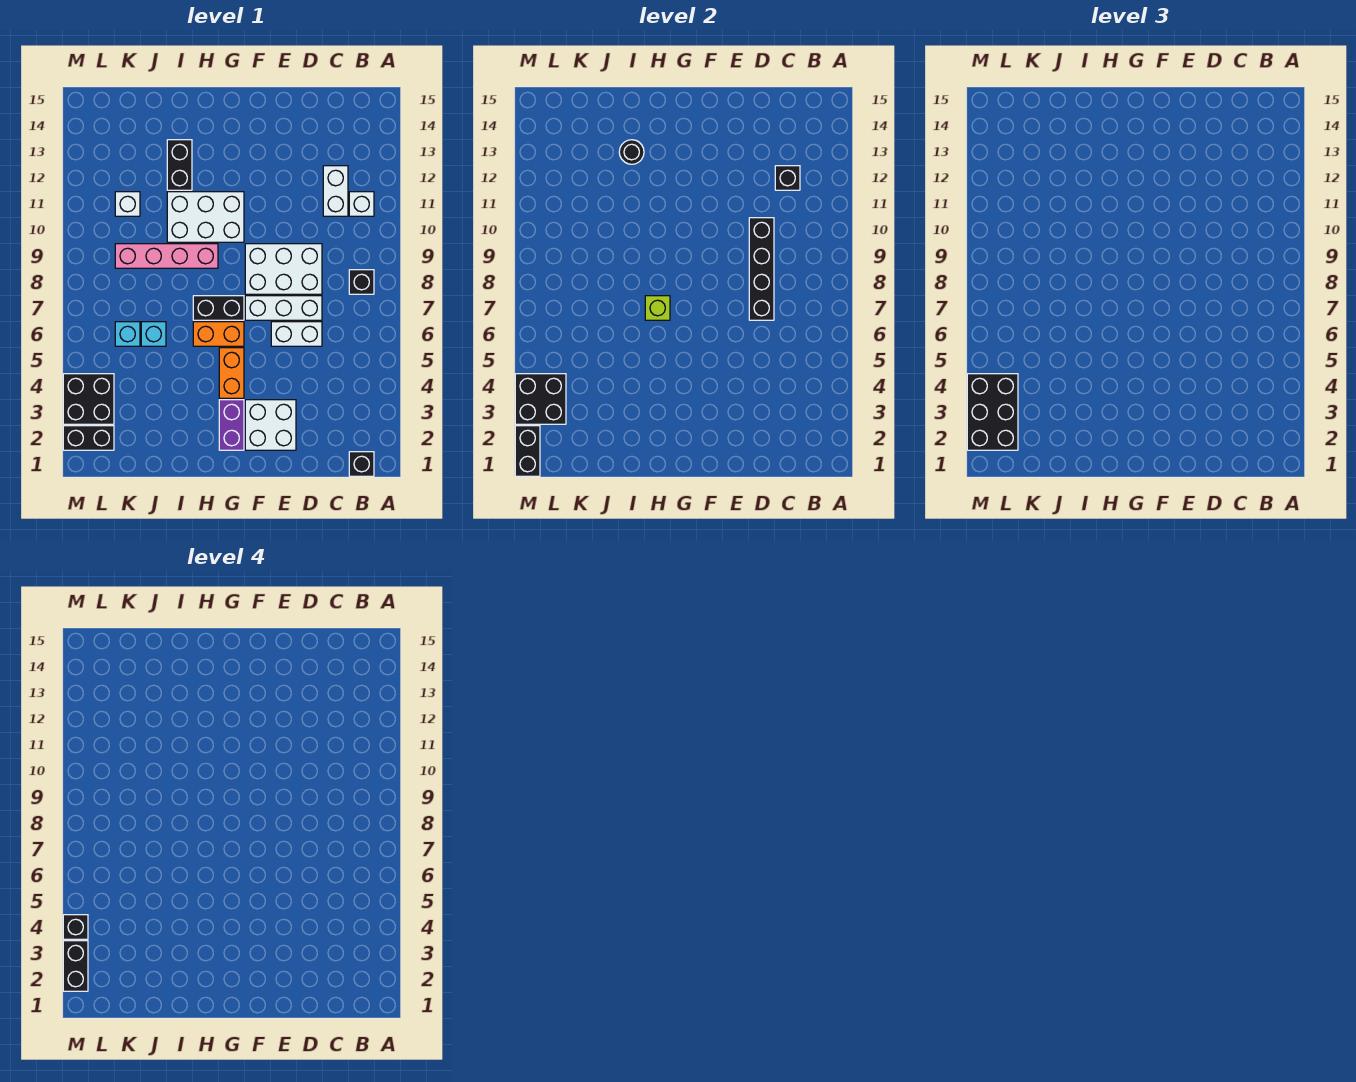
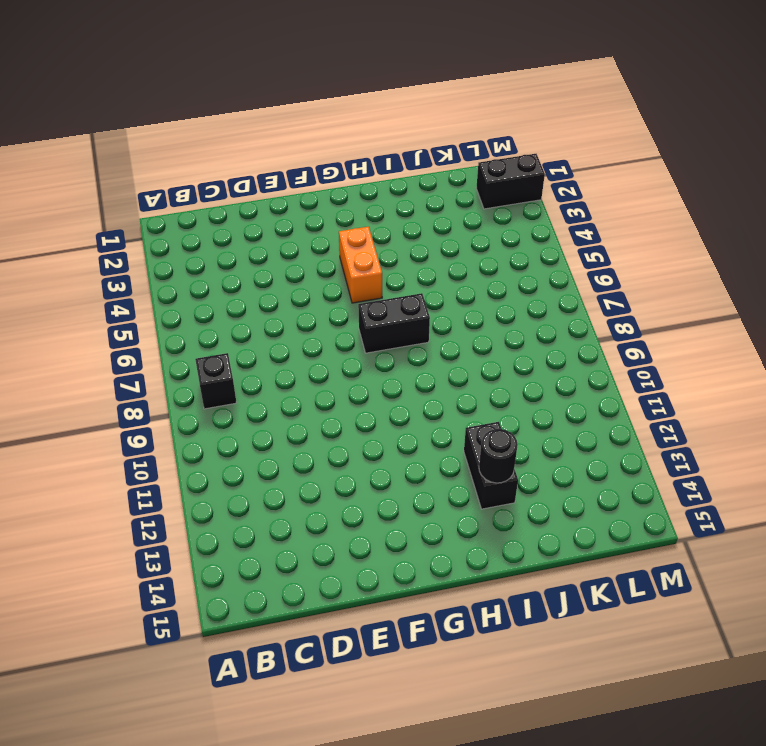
none -> black 1x1 brick [349,452,374,476]
none -> white 1x1 brick [349,192,374,216]
none -> white 1x2 brick [323,166,348,216]

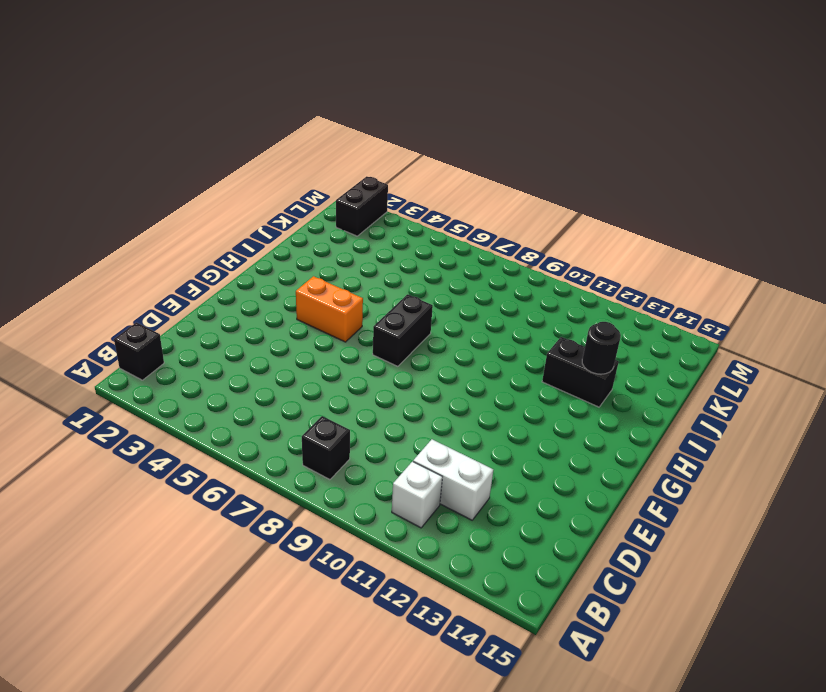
none -> white 1x2 brick [271,322,322,346]
none -> white 1x3 brick [245,296,322,320]
none -> white 2x3 brick [245,244,322,294]

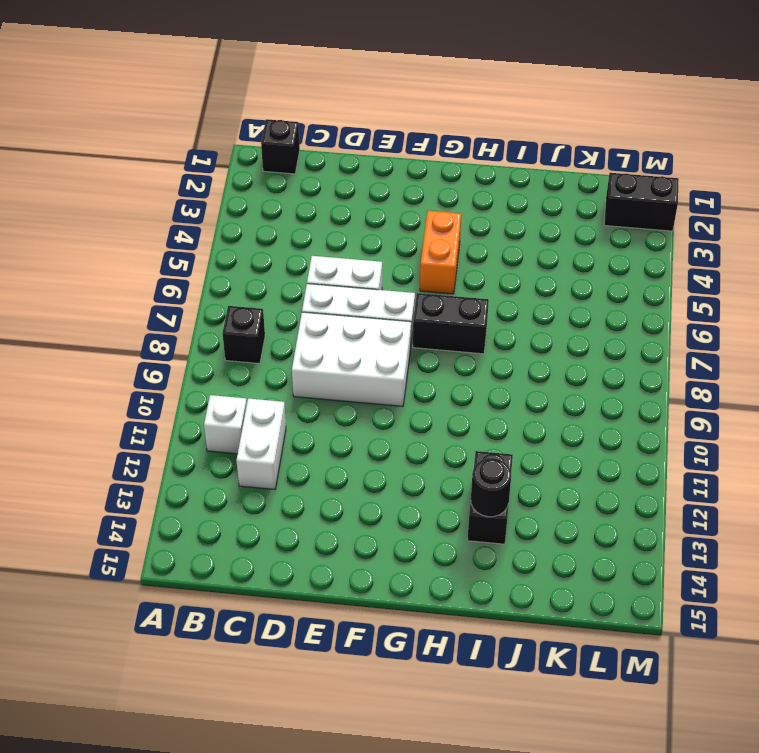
none -> white 2x2 brick [245,400,296,450]
none -> purple 1x2 brick [219,400,244,450]
none -> orange 1x2 brick [193,322,244,346]

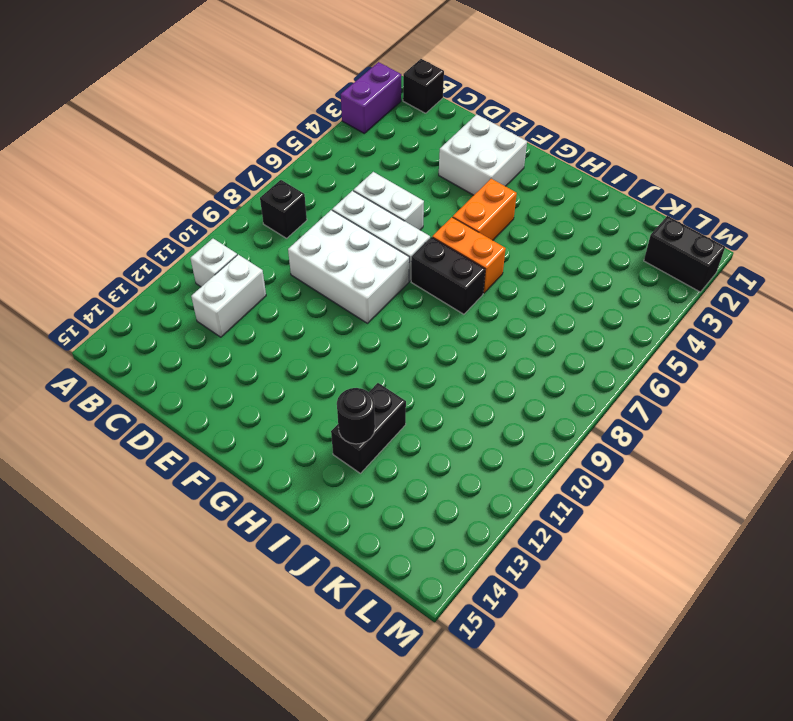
purple 1x2 brick [341,62,401,133] -> purple 1x2 brick moved to [219,400,244,450]
none -> white 2x3 brick [167,192,244,242]
none -> pink 1x4 brick [115,244,218,268]
none -> cyan 1x1 brick [141,322,166,346]

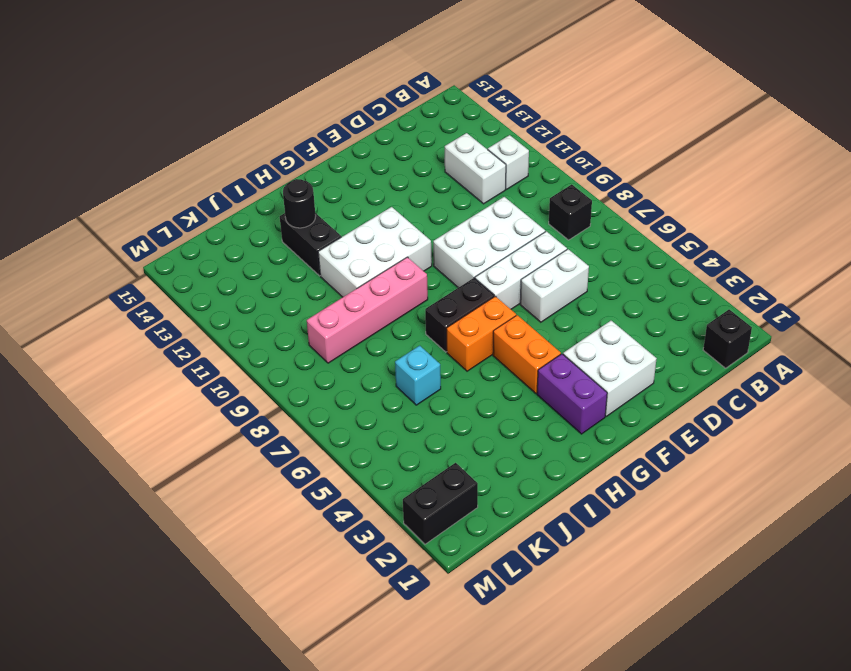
none -> cyan 1x1 brick [115,322,140,346]
none -> white 1x1 brick [115,192,140,216]
none -> black 2x2 brick [63,374,114,424]

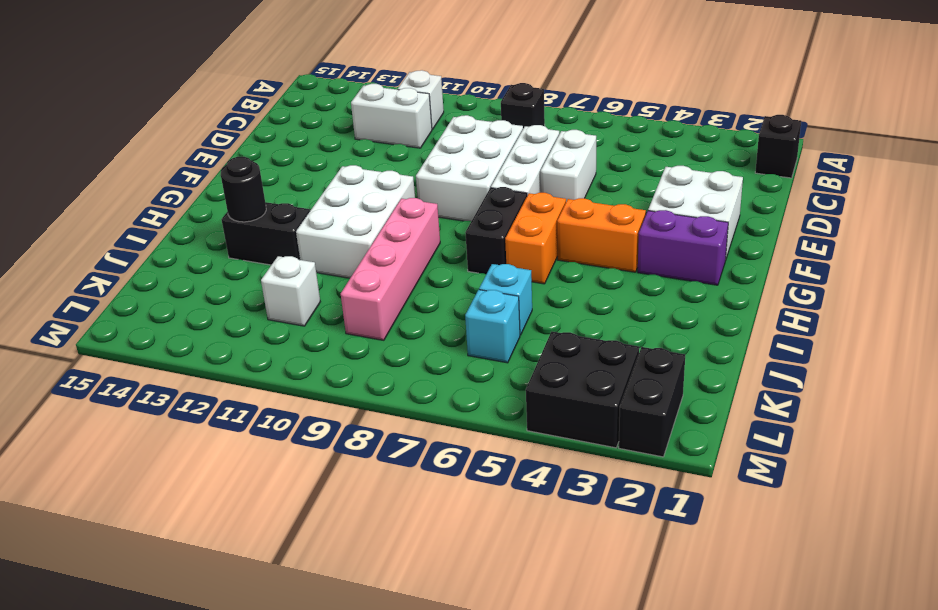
none -> black 1x1 brick [775,166,800,190]
none -> black 1x4 brick [749,218,774,320]
none -> lime 1x1 brick [645,296,670,320]

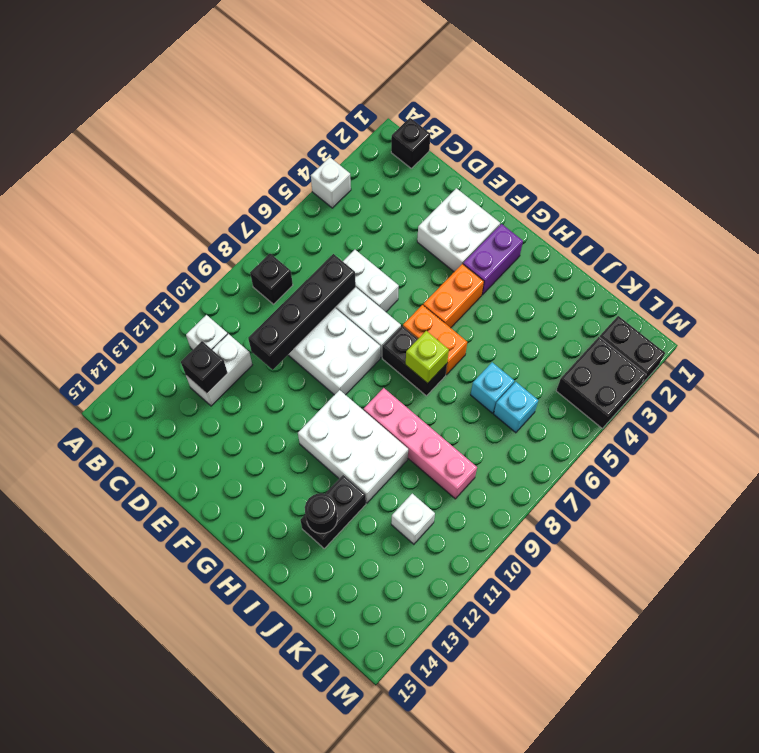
white 1x1 brick [311,157,351,208] -> none
none -> black 2x2 brick [515,374,566,424]
none -> black 1x2 brick [515,426,540,476]
none -> black 2x3 brick [967,374,1018,450]

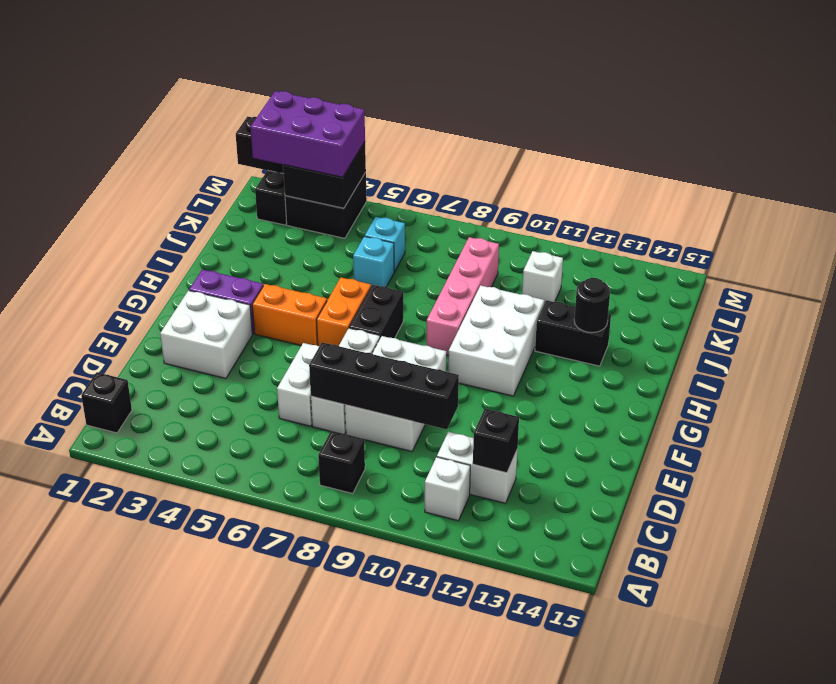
purple 2x3 brick [250,91,365,177] -> black 2x3 brick [967,374,1018,450]
none -> lime 1x1 brick [645,296,670,320]
none -> black 1x2 brick [63,941,88,991]
none -> black 1x1 brick [63,915,88,939]

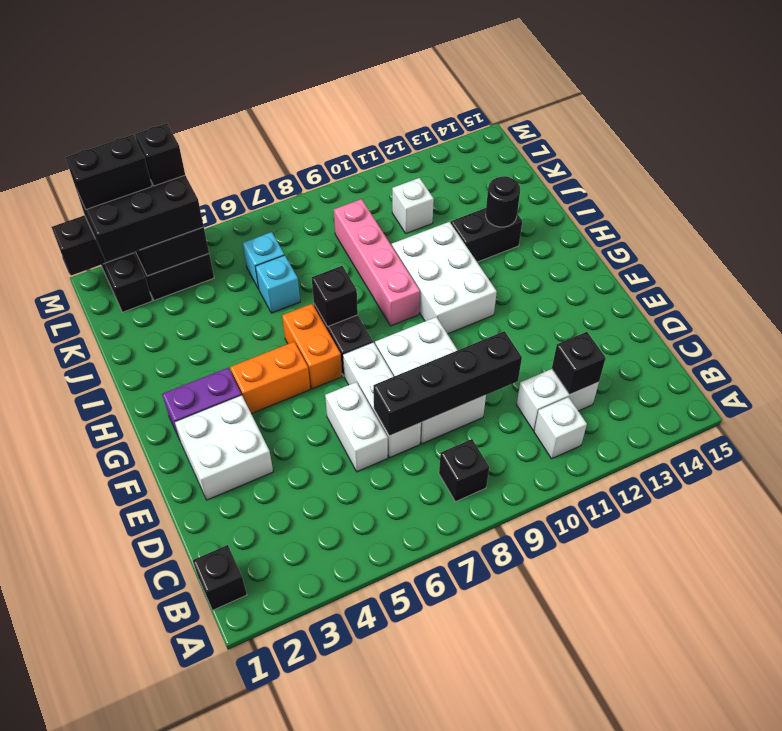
black 1x1 brick [312,266,358,327] -> lime 1x1 brick [645,296,670,320]

